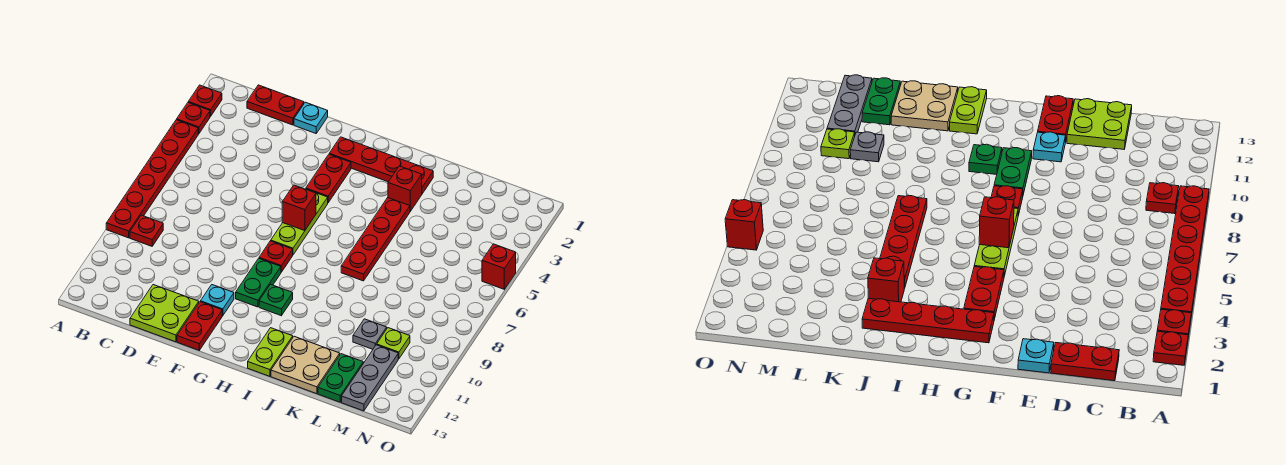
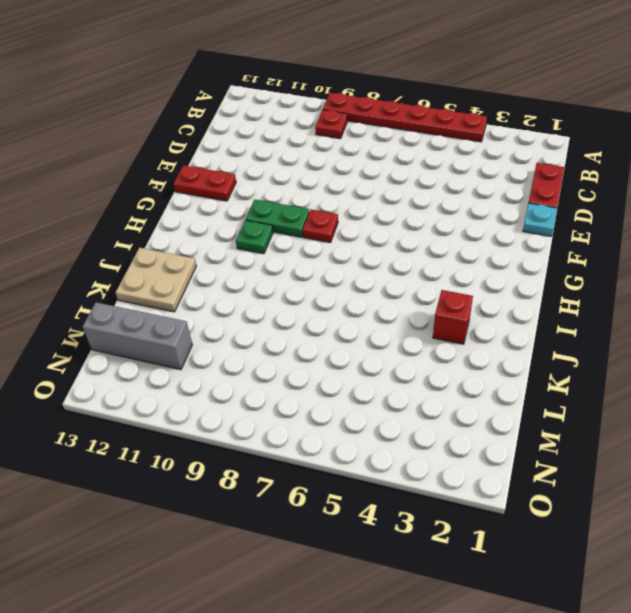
grey 1x3 brick [82,302,192,370] -> grey 1x3 plate [342,345,398,411]
none -> red 1x1 plate [188,85,222,116]
none -> red 1x1 plate [177,103,210,134]
none -> lime 2x2 plate [130,285,199,342]

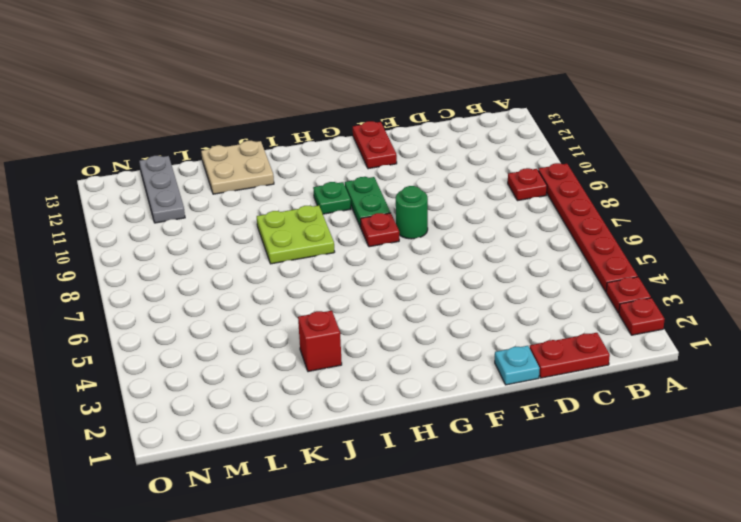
green 1x1 round brick [396,186,428,239] -> none
lime 2x2 plate [257,206,335,264] -> lime 2x2 plate moved to [130,285,199,342]
none -> cyan 1x1 plate [200,285,234,316]
none -> red 1x4 plate [329,137,433,194]
none -> red 1x2 plate [306,154,351,203]

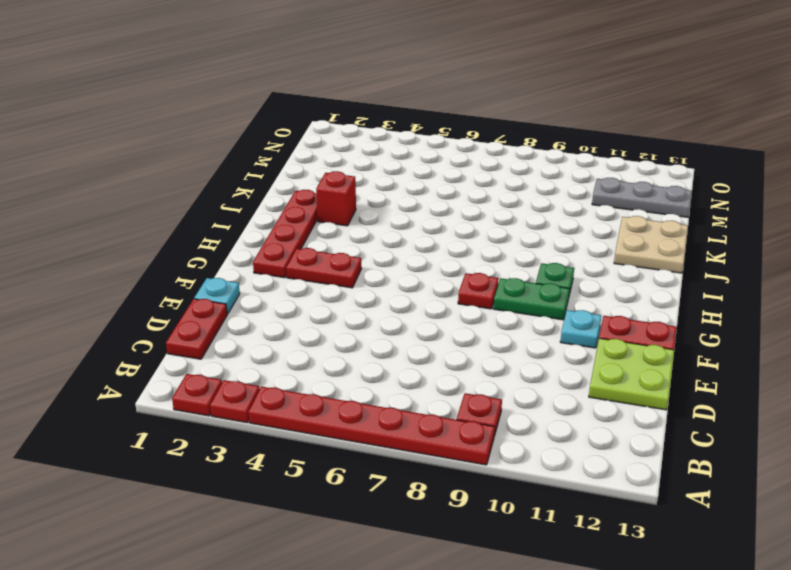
none -> lime 1x3 plate [271,189,328,255]
none -> lime 1x2 plate [248,328,293,376]
none -> red 1x4 plate [341,198,410,281]

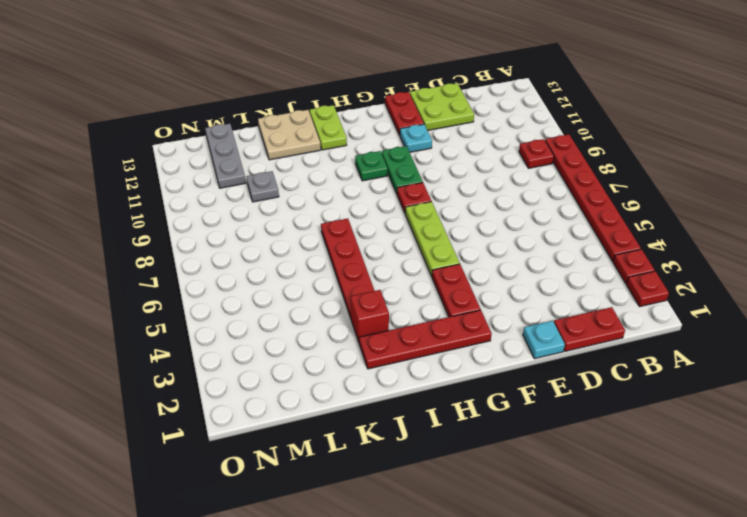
none -> green 1x2 plate [318,354,363,402]
none -> lime 1x1 plate [377,328,410,359]
none -> red 1x1 brick [482,244,516,289]

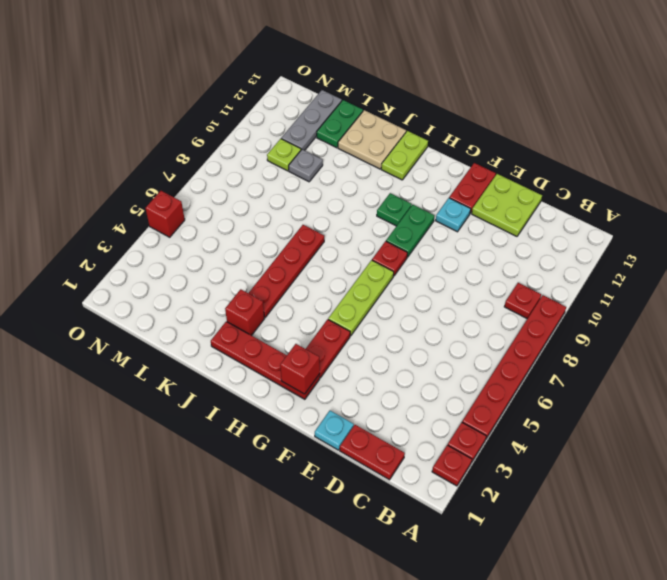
red 1x1 brick [280,344,320,394] -> red 1x1 brick moved to [282,185,316,231]

